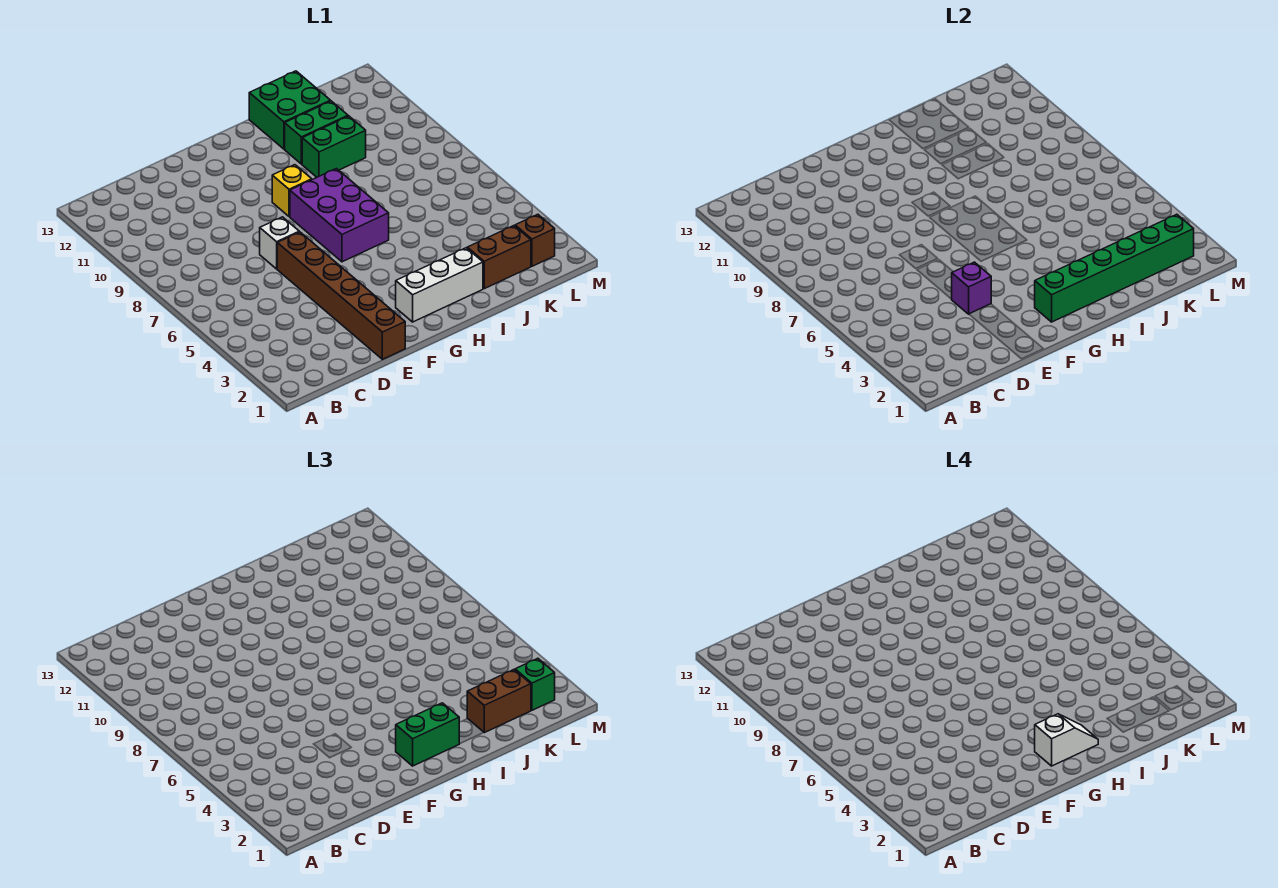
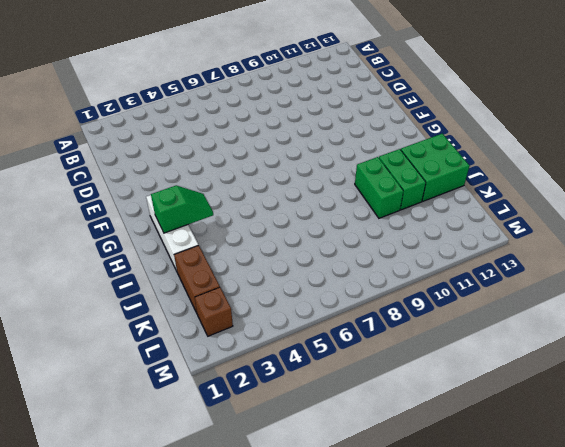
green 1x2 slope [151,186,213,233] -> green 1x6 brick [1035,214,1194,322]
none -> brown 1x6 brick [277,232,405,359]
none -> white 1x1 brick [260,217,299,269]
none -> purple 2x3 brick [290,169,389,262]

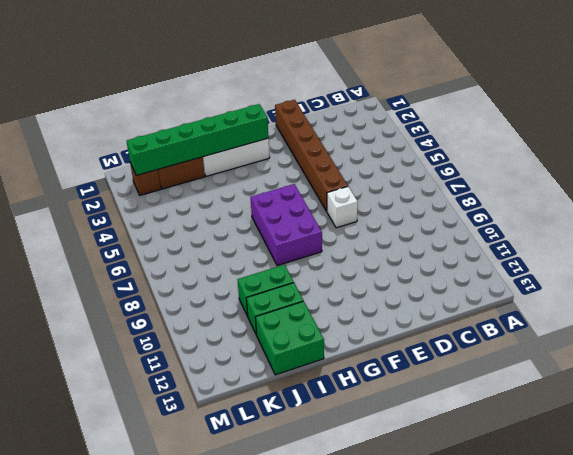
none -> yellow 1x1 brick [272,165,312,217]
none -> purple 1x1 brick [952,262,991,314]
none -> green 1x2 brick [396,703,459,766]

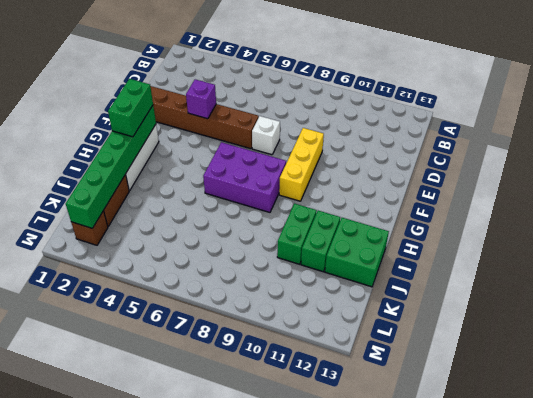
yellow 1x3 brick [279,128,324,201] -> yellow 1x1 brick [272,165,312,217]
none -> brown 1x2 brick [467,670,531,733]
none -> green 1x1 brick [515,658,555,710]
none -> white 1x2 slope [1035,714,1098,766]

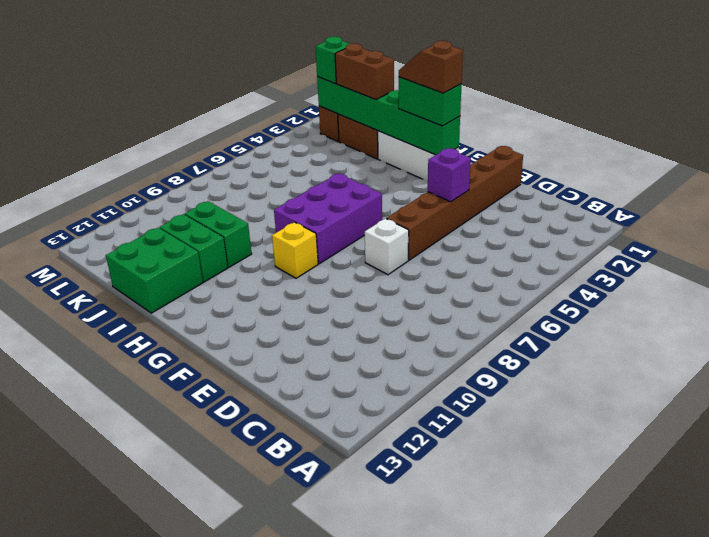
brown 1x2 slope [399,41,463,93] -> white 1x2 slope [1035,714,1098,766]

